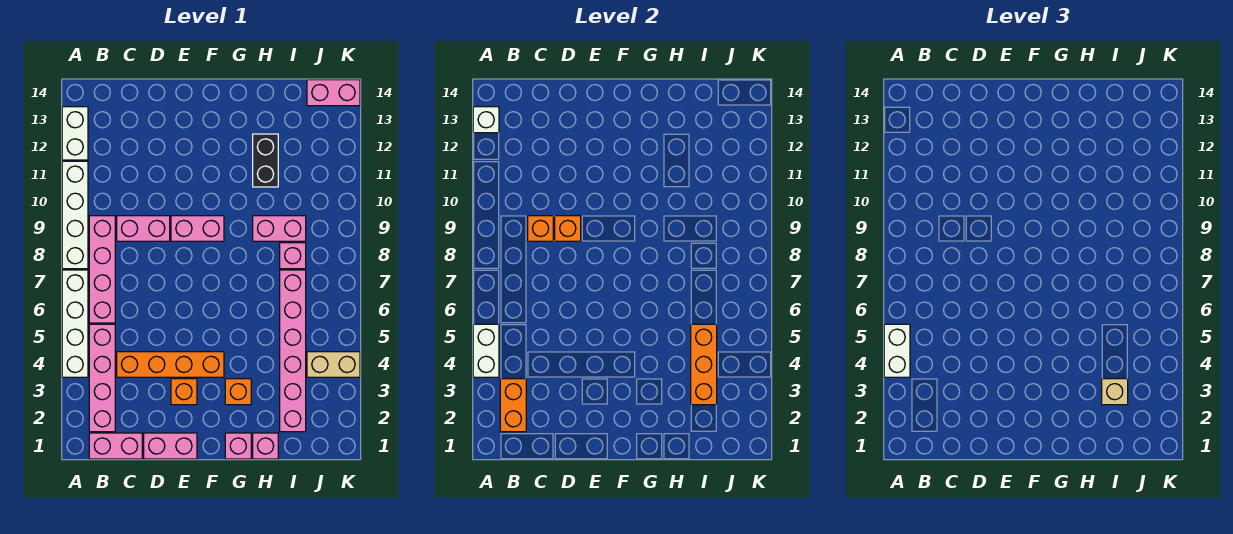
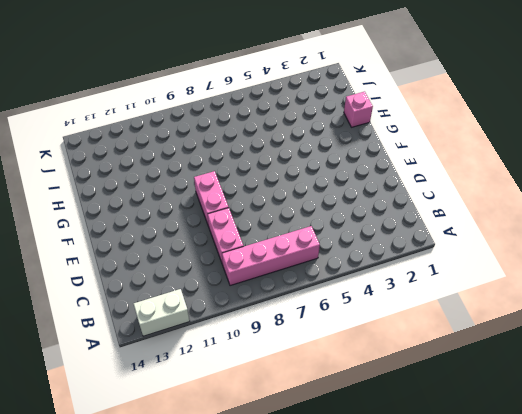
none -> white 1x4 brick [62,270,88,377]
none -> white 1x4 brick [62,161,88,269]
none -> pink 1x2 brick [89,433,142,459]

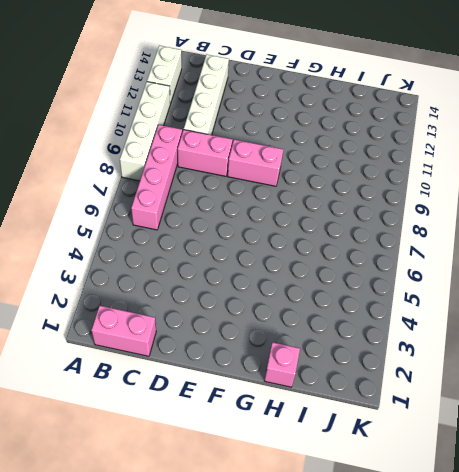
white 1x4 brick [184,55,229,135] -> white 1x4 brick moved to [62,270,88,377]
none -> pink 1x4 brick [89,324,115,432]
none -> orange 1x4 brick [117,352,224,377]
none -> pink 1x2 brick [144,433,197,459]

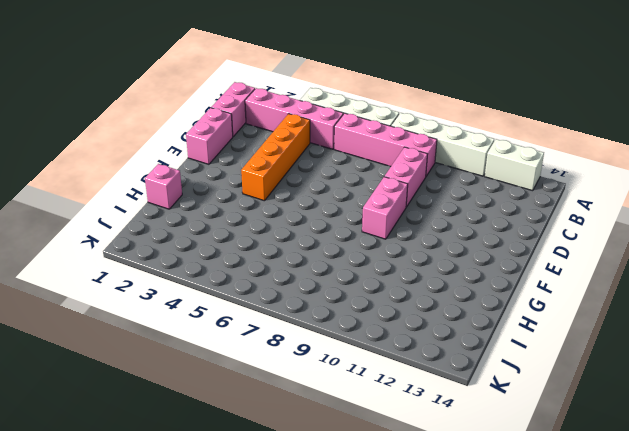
none -> orange 1x1 brick [171,379,197,405]
none -> pink 1x1 brick [225,433,251,459]
none -> orange 1x1 brick [225,379,251,405]

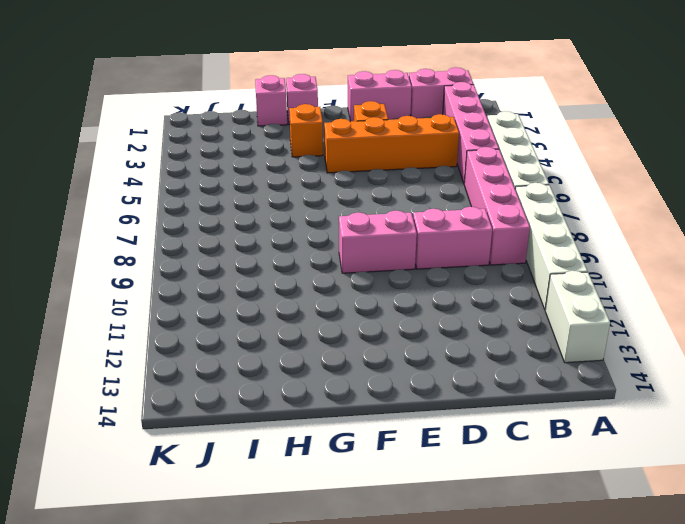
none -> pink 1x2 brick [253,216,306,241]
none -> black 1x2 brick [253,134,278,187]
none -> pink 1x6 brick [280,270,306,432]

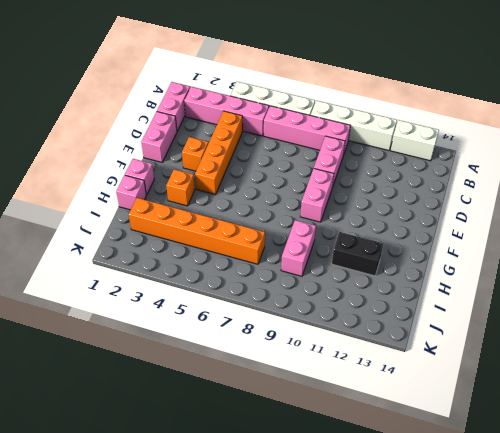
orange 1x6 brick [129,198,265,264] -> pink 1x6 brick [280,270,306,432]
none -> pink 1x1 brick [280,243,306,269]
none -> tan 1x2 brick [307,352,360,377]
none -> pink 1x2 brick [307,80,360,106]

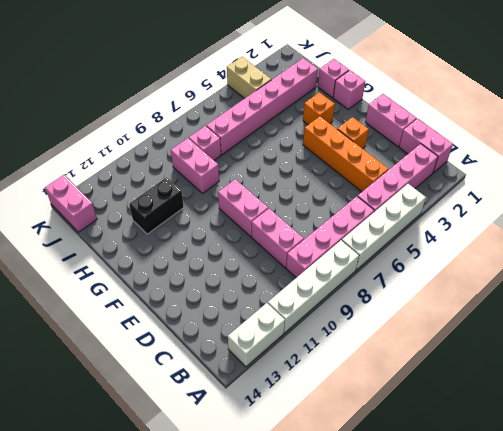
none -> white 1x2 brick [473,324,499,377]
none -> white 1x1 brick [473,107,499,133]
none -> orange 1x2 brick [500,379,526,432]

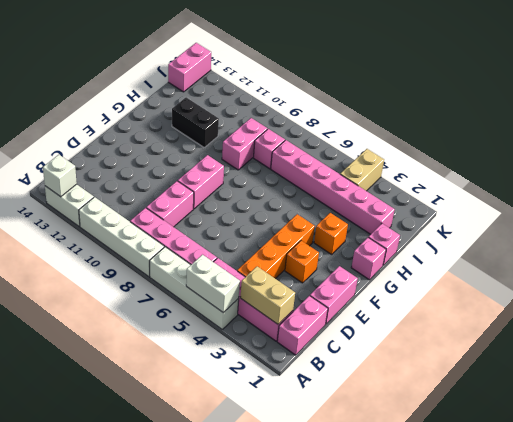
tan 1x2 brick [240,266,295,324] -> orange 1x2 brick [500,379,526,432]
none -> orange 1x1 brick [528,216,553,241]
none -> orange 1x1 brick [555,216,581,241]
none -> orange 1x3 brick [691,324,717,405]

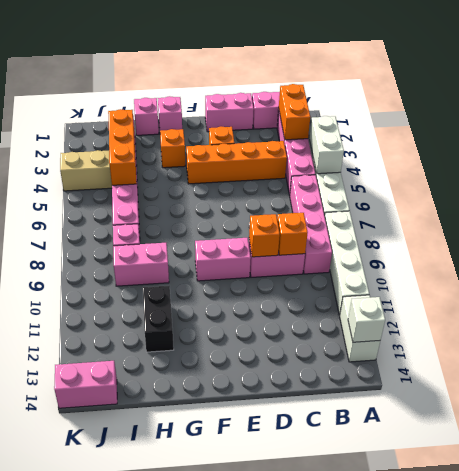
none -> white 1x2 brick [884,324,910,377]
none -> tan 1x1 brick [1102,379,1128,405]

